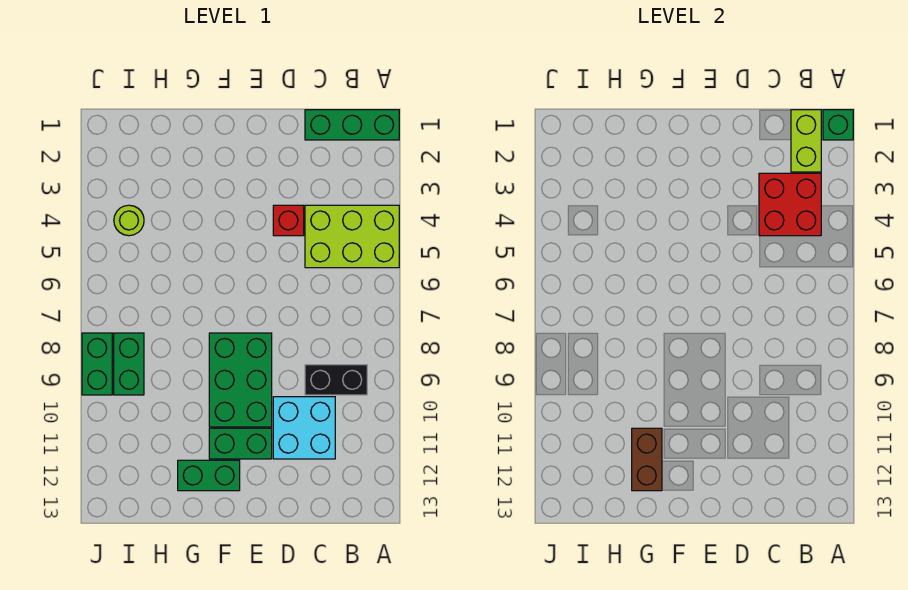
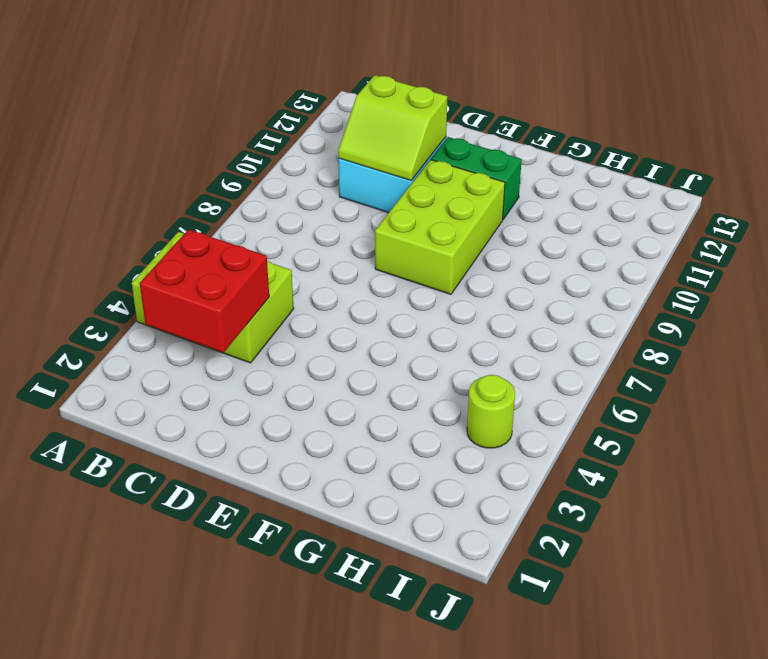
lime 2x2 slope [338,75,447,180] -> none
lime 2x3 brick [375,160,505,294] -> green 2x3 brick [209,333,272,427]
none -> green 1x3 brick [305,110,399,140]
none -> black 1x2 brick [305,365,367,395]
none -> red 1x1 brick [273,205,304,236]

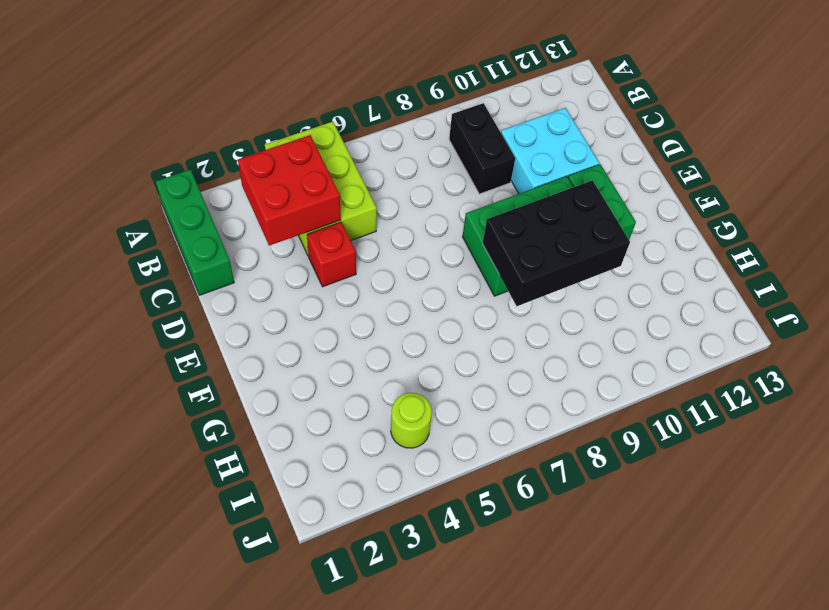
black 2x3 brick [483,180,630,306] -> none
none -> green 1x2 brick [178,460,240,491]
none -> green 1x2 brick [114,333,144,395]
none -> green 1x2 brick [82,333,112,395]

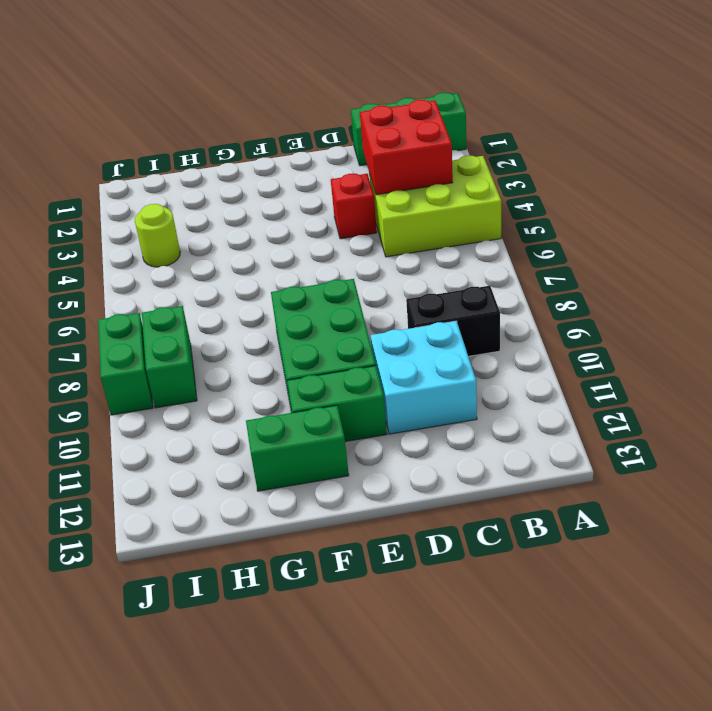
none -> green 1x1 brick [823,110,853,140]
none -> lime 1x2 brick [791,110,821,172]
none -> brown 1x2 brick [632,428,662,491]

